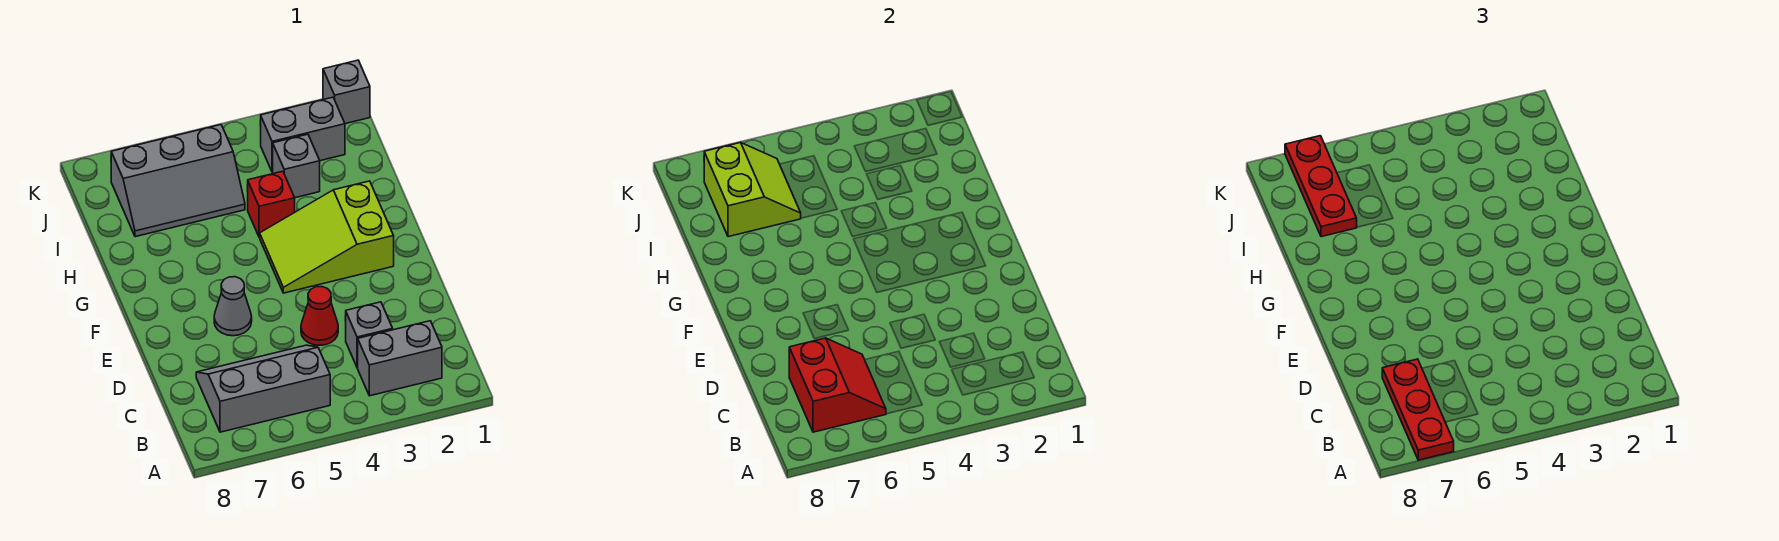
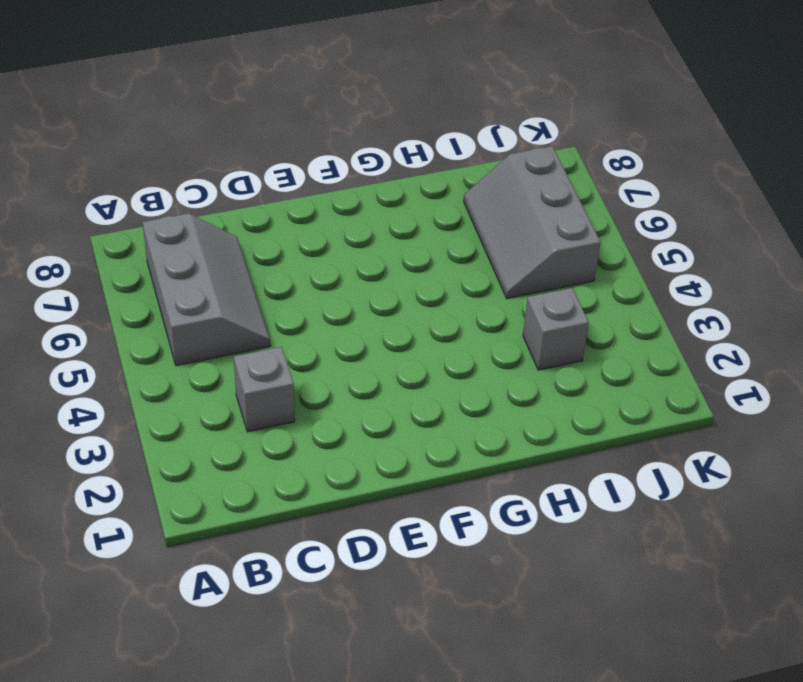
none -> grey 1x2 brick [358,321,442,396]
none -> red 1x1 cone [301,287,338,345]
none -> grey 1x1 cone [214,277,252,336]

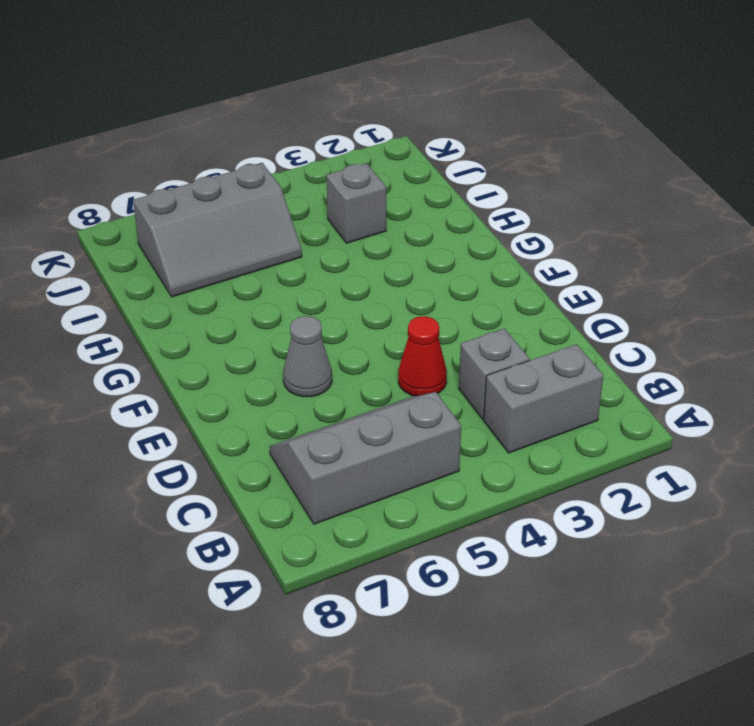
none -> lime 2x3 slope [260,181,394,293]
none -> red 1x1 brick [247,171,295,237]
none -> grey 1x2 brick [260,97,345,172]

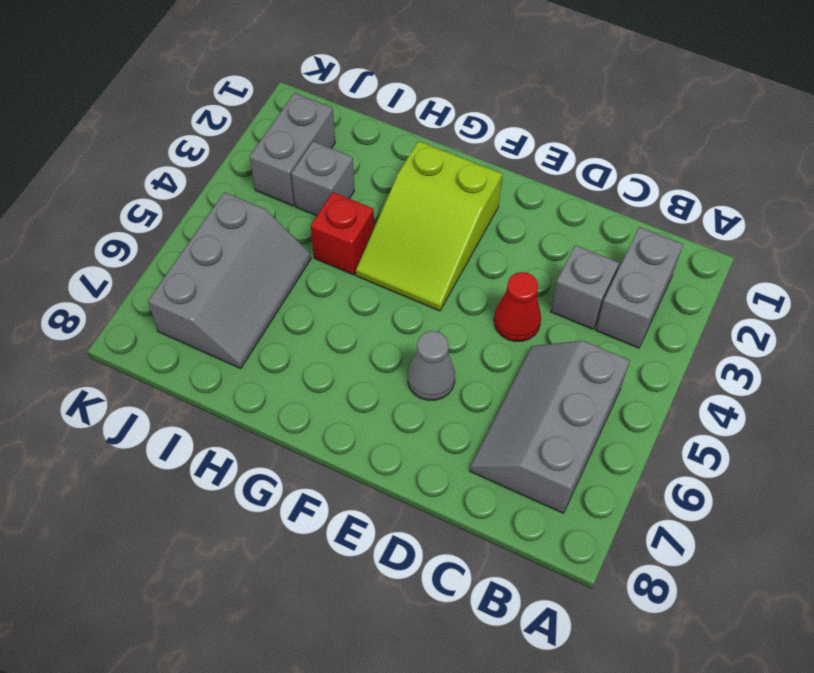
none -> grey 1x1 brick [323,60,370,124]
none -> red 2x2 slope [789,338,886,432]
none -> lime 2x2 slope [704,142,801,237]

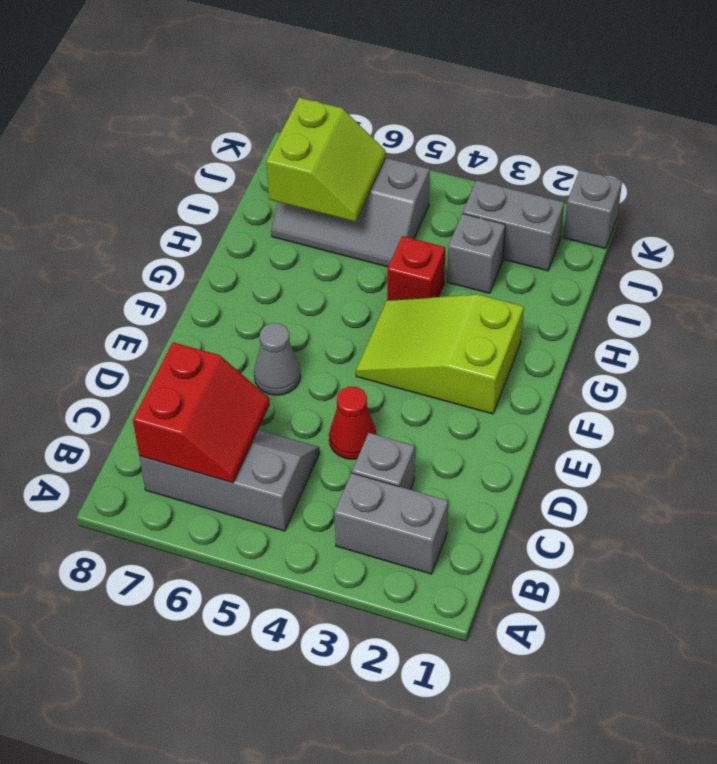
none -> red 1x3 plate [1382,359,1454,460]
none -> red 1x3 plate [1285,136,1357,237]

